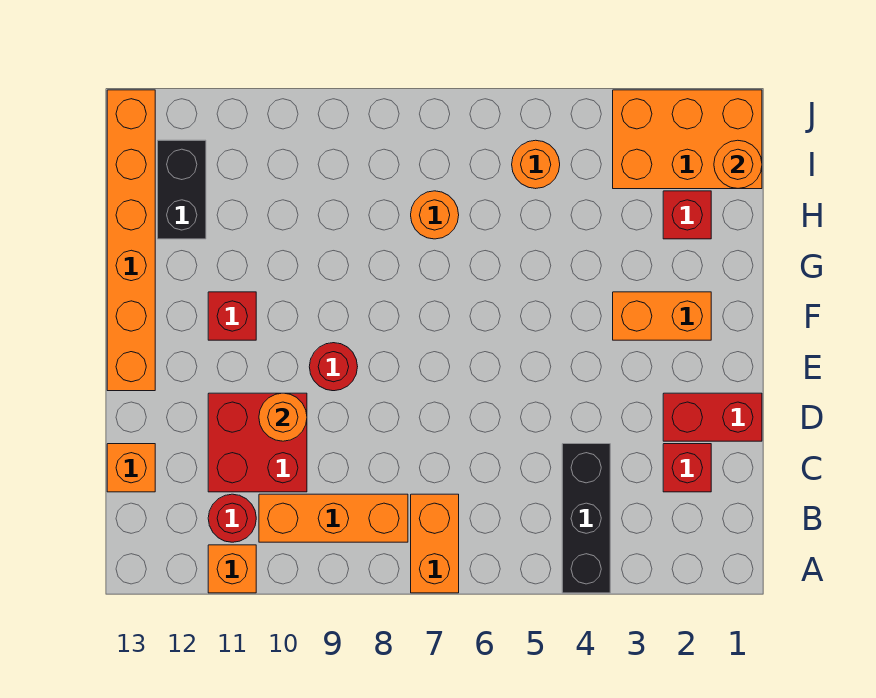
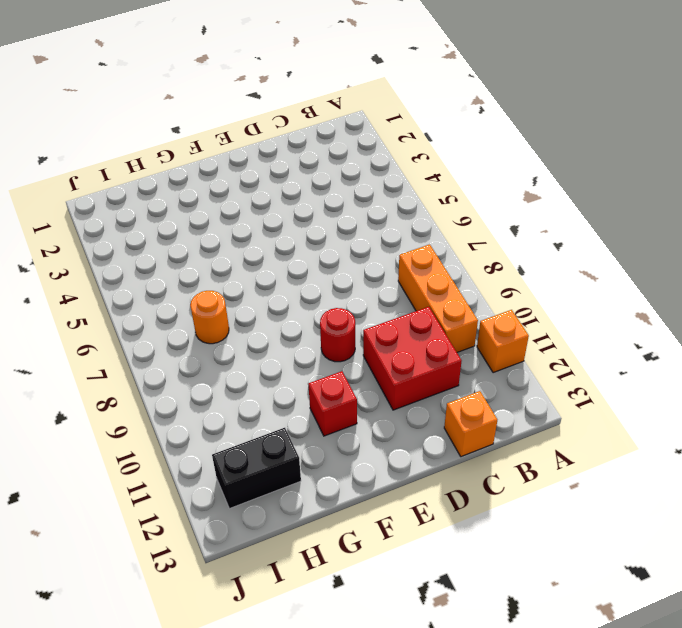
none -> black 1x3 brick [562,444,610,593]
none -> orange 1x2 brick [411,494,459,593]
none -> red 1x1 round brick [208,494,256,542]

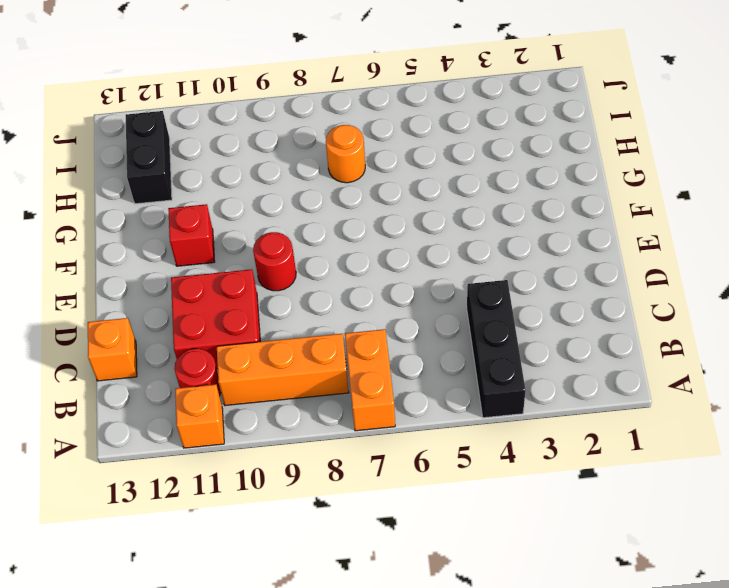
none -> red 1x1 brick [663,444,711,492]
none -> red 1x2 brick [663,393,762,441]
none -> orange 1x6 brick [107,90,155,391]

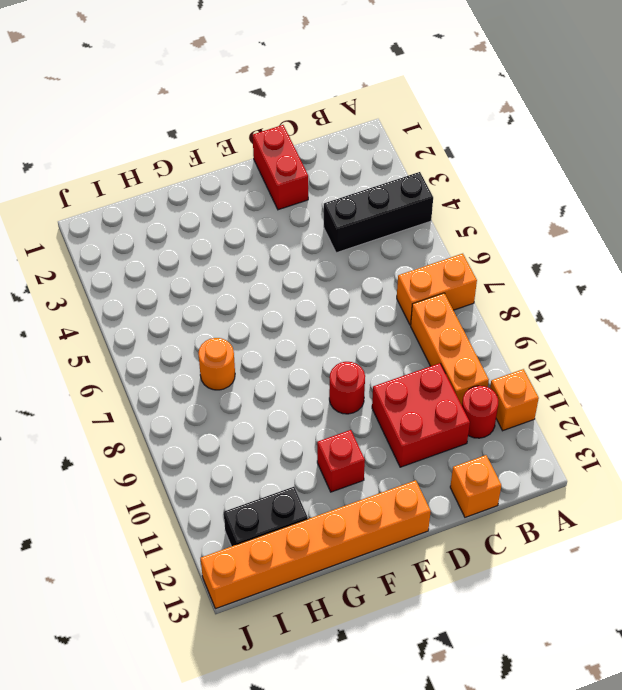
none -> red 1x1 brick [663,444,711,492]
none -> orange 1x2 brick [613,292,711,340]
none -> red 1x1 brick [663,191,711,239]

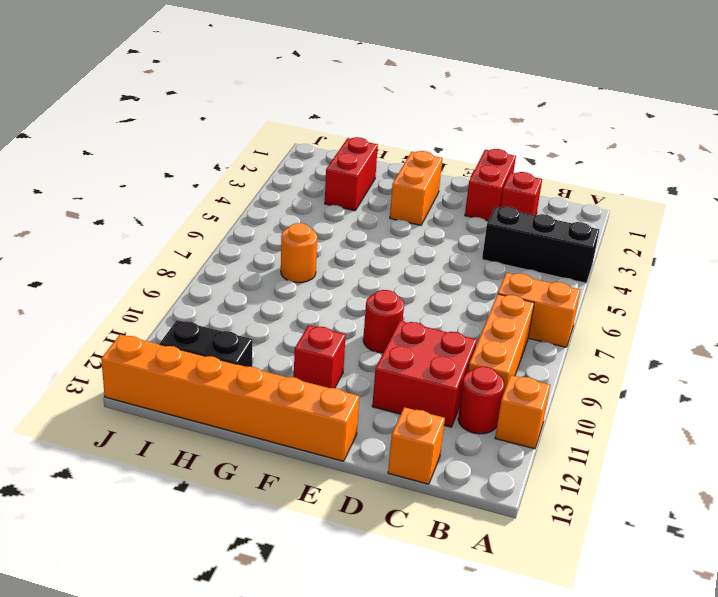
red 1x2 brick [325,137,378,211] -> red 1x1 brick [663,191,711,239]
none -> orange 2x3 brick [613,90,762,189]
none -> orange 1x1 round brick [512,140,560,189]
none -> orange 1x1 round brick [259,393,307,441]

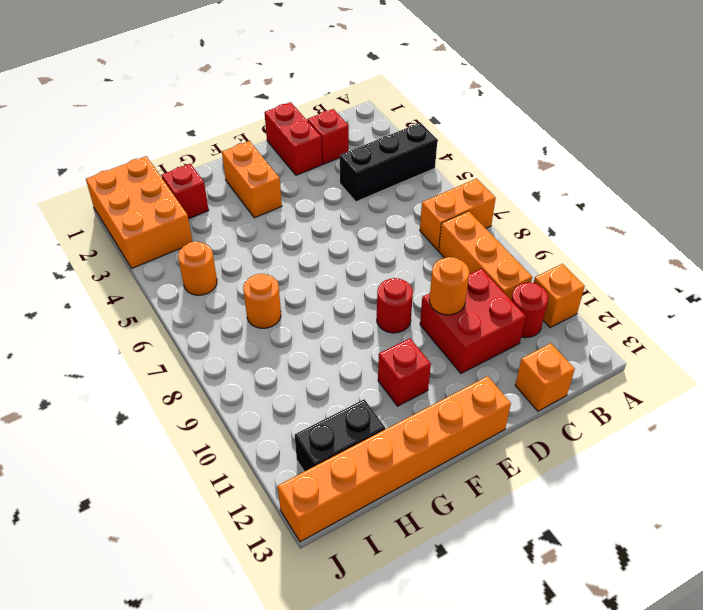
none -> orange 1x1 round brick [714,140,762,189]

